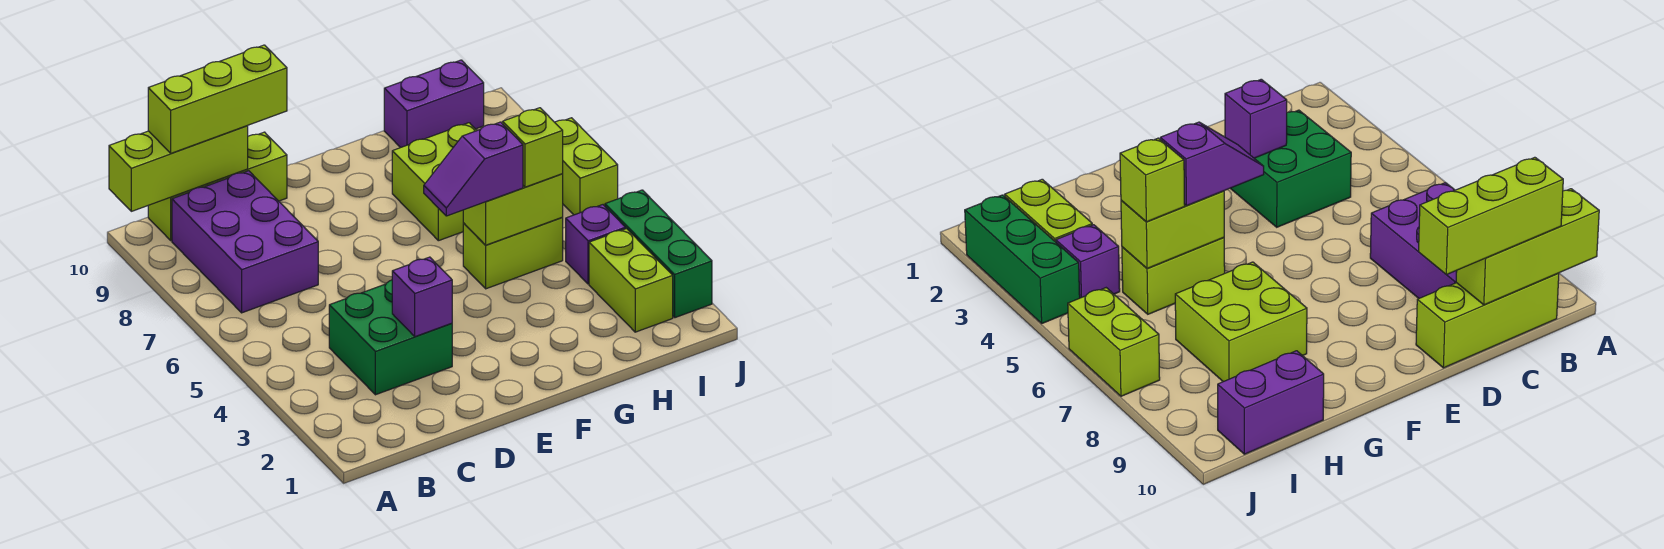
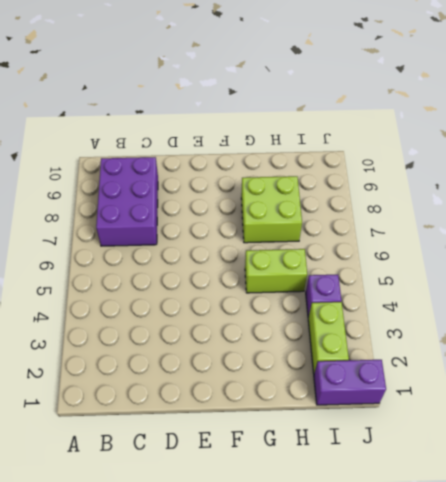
purple 1x2 brick [314,360,386,405] -> purple 1x2 brick moved to [384,60,484,148]
none -> lime 1x3 brick [148,132,287,241]
none -> green 2x2 brick [329,280,452,395]
none -> green 1x3 brick [605,190,712,318]

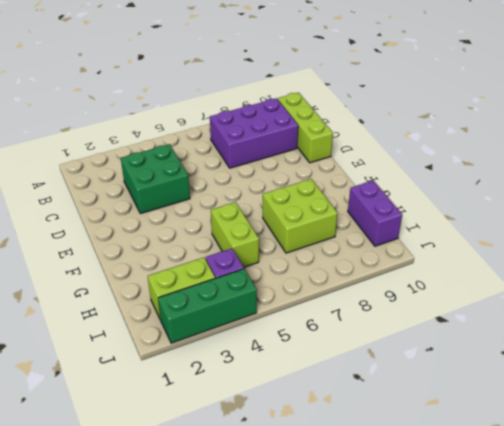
none -> lime 1x2 brick [555,118,618,215]
none -> lime 1x3 brick [109,126,248,211]
none -> purple 1x1 brick [392,257,452,337]

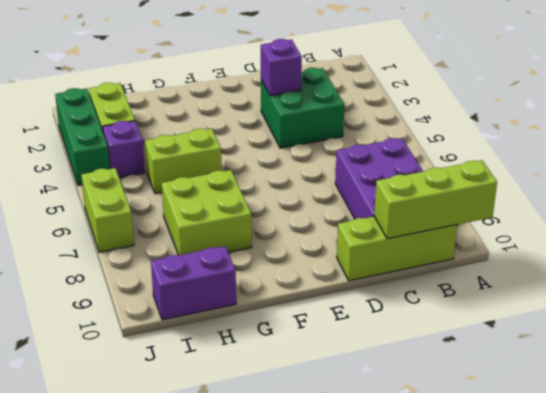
none -> lime 1x2 brick [463,174,563,245]
none -> lime 1x3 brick [148,45,287,153]
none -> purple 1x2 slope [424,122,523,216]

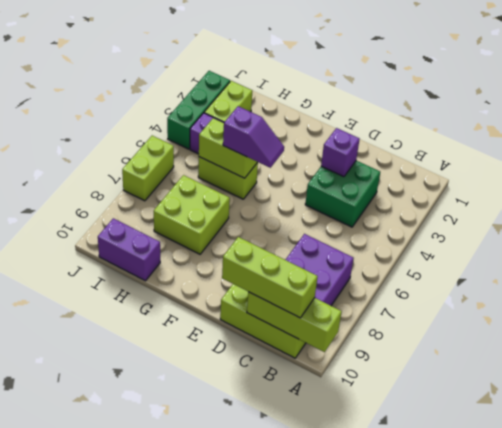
none -> lime 1x1 brick [503,108,563,187]

